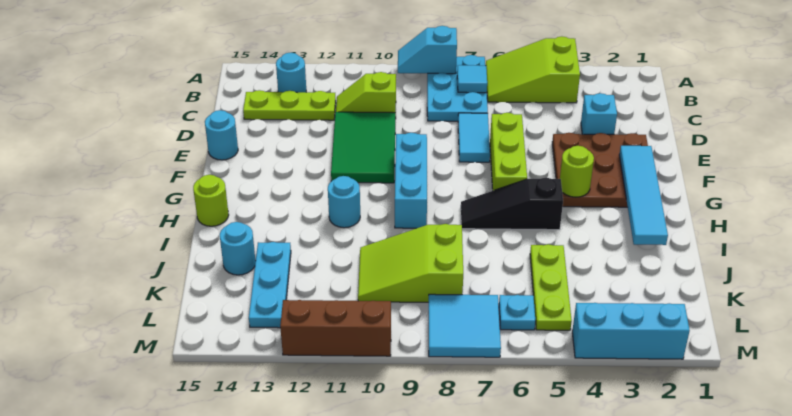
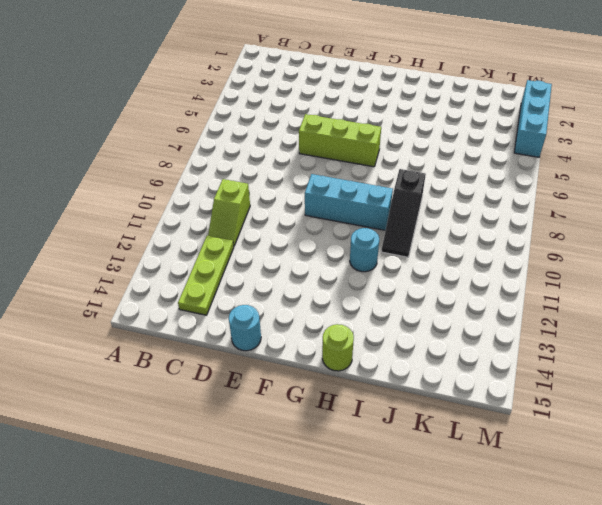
black 1x3 slope [381,169,426,257] -> black 1x3 slope moved to [461,178,563,230]
none -> lime 2x3 slope [486,36,580,103]
none -> cyan 2x3 plate [427,55,488,121]
none -> cyan 1x1 round brick [276,53,306,92]

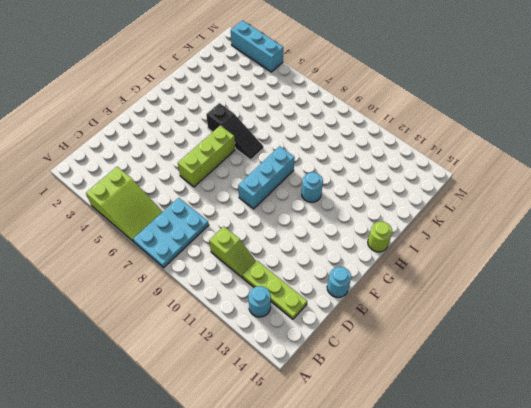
none -> cyan 1x1 brick [581,93,617,134]
none -> cyan 1x2 tile [458,113,490,162]
none -> green 2x3 tile [331,112,395,183]

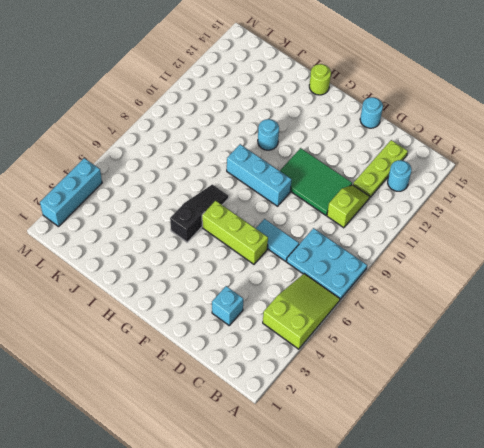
none -> brown 3x3 plate [552,133,648,207]
none -> lime 1x3 plate [530,244,572,330]
none -> lime 2x3 slope [358,224,463,302]

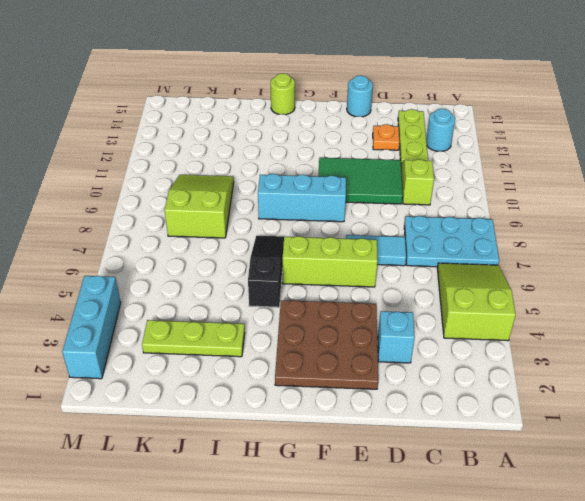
orange 1x1 plate [373,124,399,150] -> none
lime 1x3 plate [142,320,245,357] -> lime 1x3 plate moved to [530,244,572,330]
none -> cyan 1x1 round brick [328,176,360,228]
none -> cyan 1x3 plate [249,242,291,328]
none -> cyan 1x1 round brick [220,222,256,275]

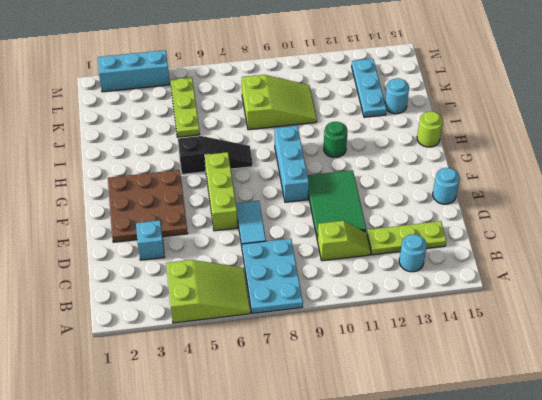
green 1x1 round brick [324,122,348,157] -> cyan 1x1 round brick [328,176,360,228]
none -> cyan 1x1 plate [499,295,535,330]
none -> cyan 2x2 tile [429,294,501,357]
none -> brown 1x3 brick [280,300,391,356]

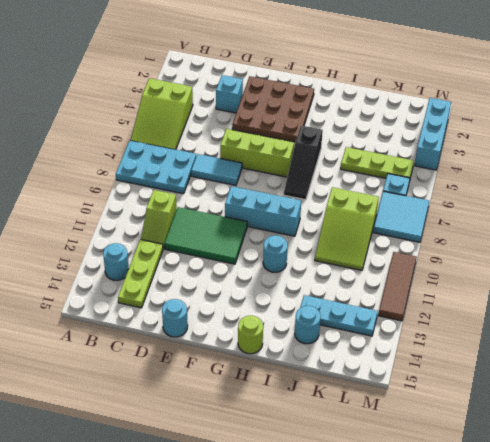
brown 1x3 tile [379,252,417,321] -> brown 1x3 brick [280,300,391,356]
none -> cyan 1x2 slope [398,26,457,74]
none -> cyan 1x1 tile [457,65,487,93]
none -> cyan 1x4 tile [619,146,668,245]

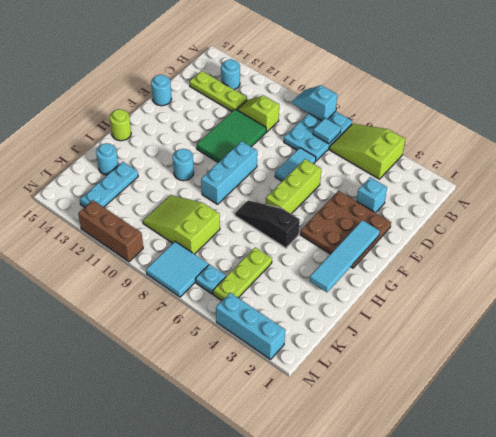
none -> lime 1x1 round brick [560,146,594,197]

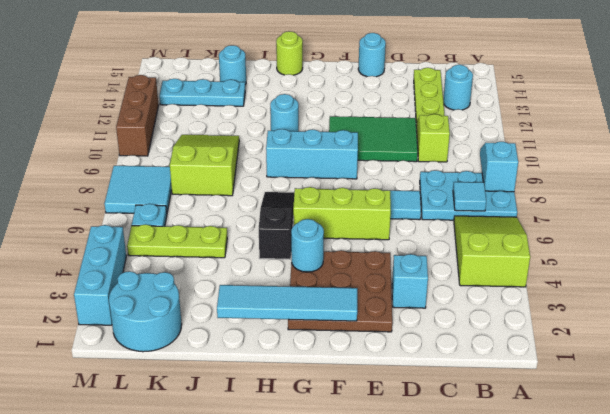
cyan 1x1 round brick [291,219,324,272] -> lime 1x1 round brick [560,146,594,197]
cyan 2x2 round brick [109,271,182,352] -> none

